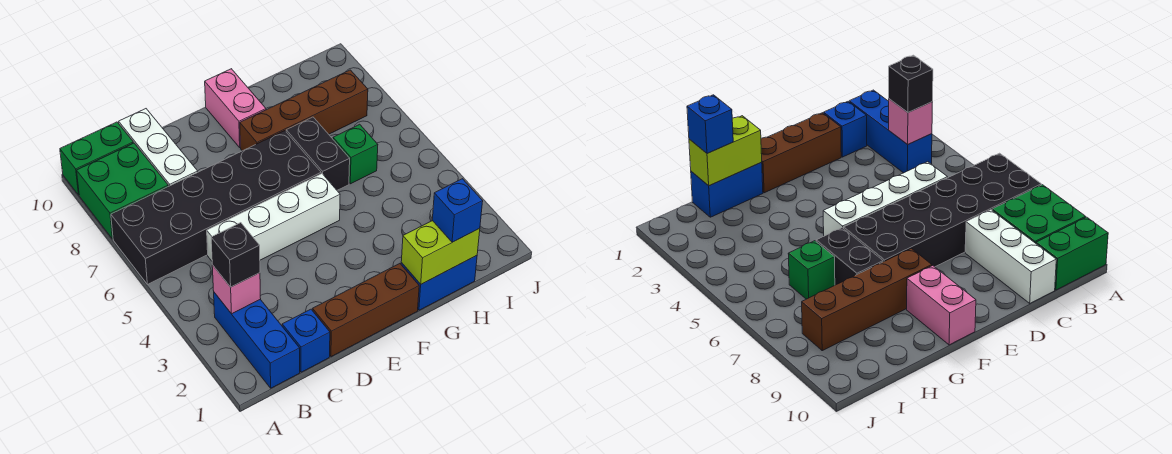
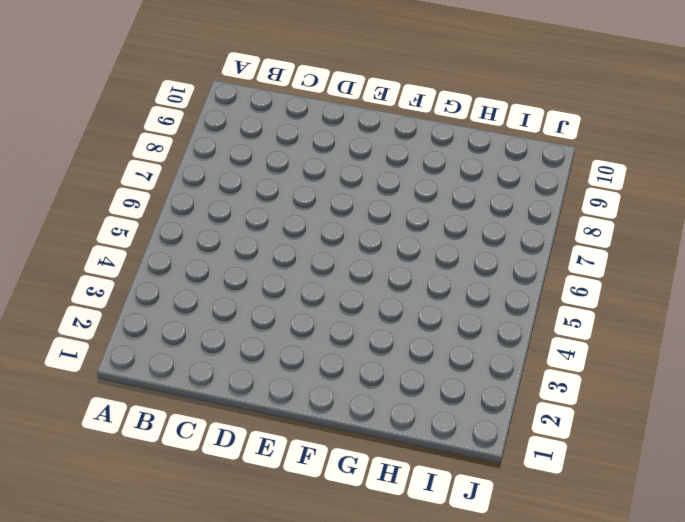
none -> black 2x6 brick [111,131,321,284]
none -> green 2x2 brick [77,143,168,239]
none -> green 1x2 brick [60,122,133,195]

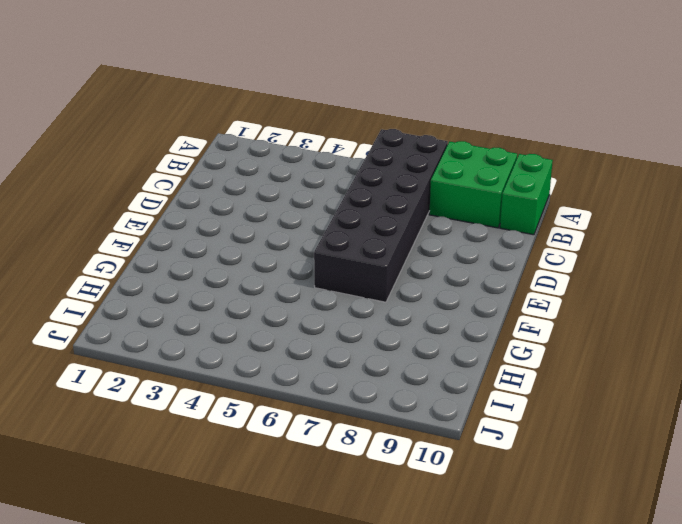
none -> blue 1x3 brick [214,293,300,388]
none -> blue 1x1 brick [282,309,330,372]
none -> white 1x4 brick [207,173,340,261]

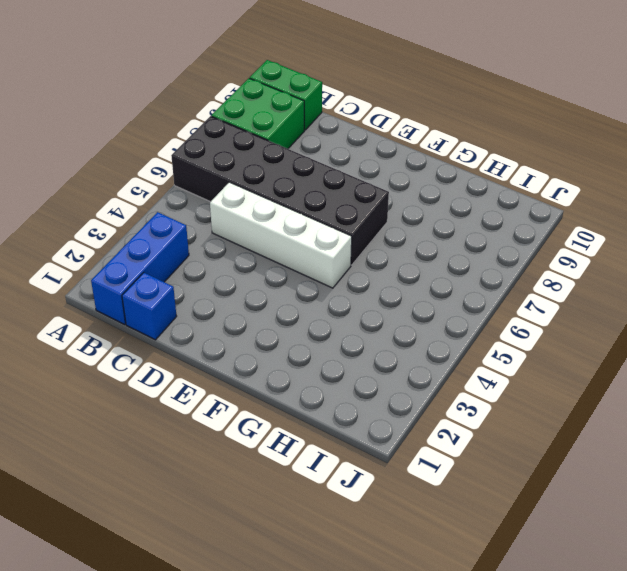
none -> white 1x3 brick [119,109,198,186]
none -> brown 1x3 brick [313,264,419,357]
none -> brown 1x4 brick [240,70,368,151]

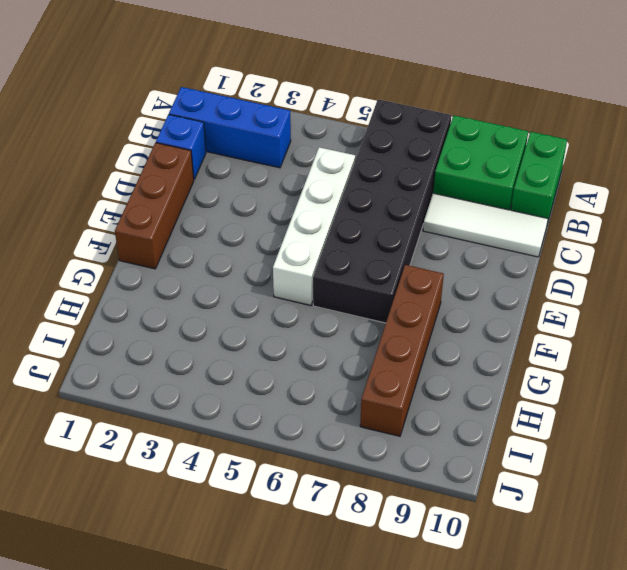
white 1x3 tile [423,193,548,257] -> white 1x3 brick [119,109,198,186]
none -> pink 1x2 brick [205,69,266,147]
none -> blue 1x2 brick [401,256,477,310]
none -> black 1x2 brick [286,117,350,190]

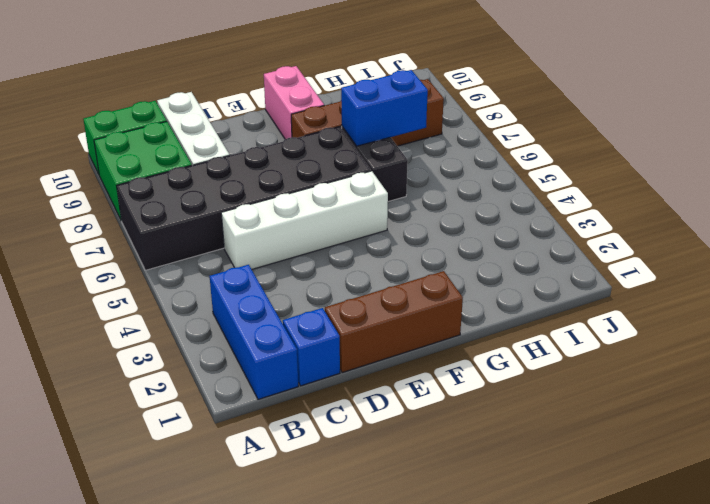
blue 1x2 brick [341,70,428,146] -> blue 1x2 brick moved to [401,256,477,310]
none -> green 1x1 brick [333,124,378,184]
none -> pink 1x1 brick [212,265,261,314]
none -> lime 1x2 brick [401,221,480,284]

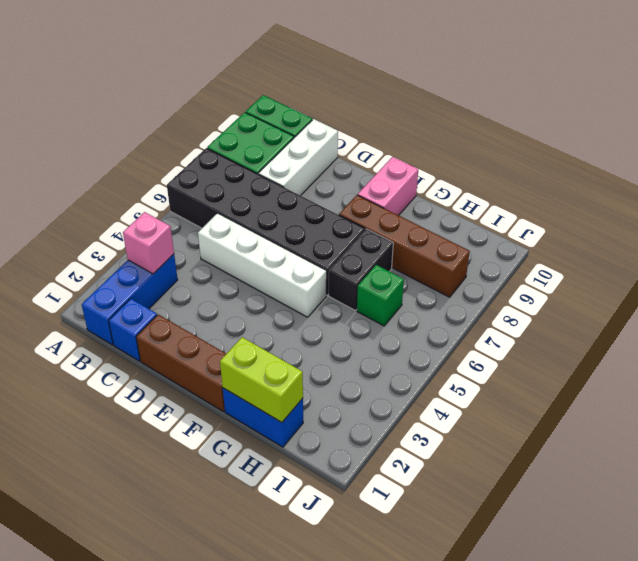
none -> black 1x1 brick [211,223,260,287]
none -> blue 1x1 brick [432,179,483,242]

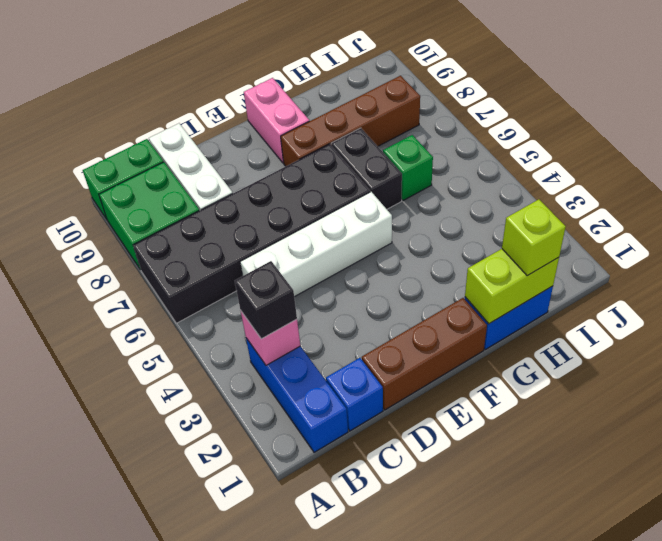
lime 1x1 brick [502,199,566,276] -> blue 1x1 brick [432,179,483,242]

